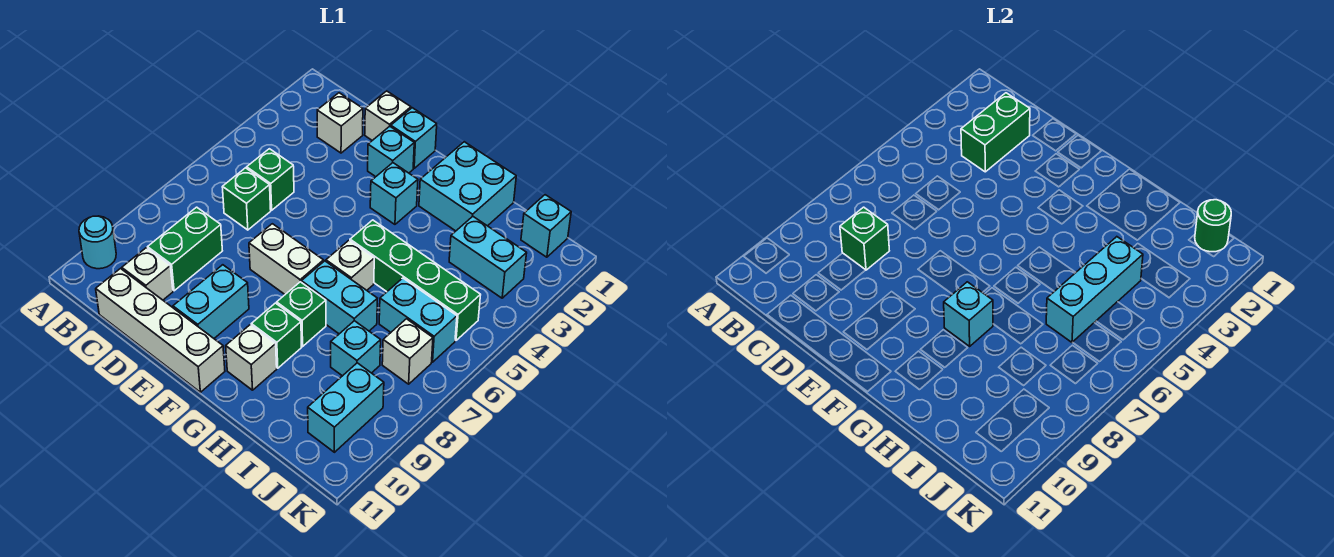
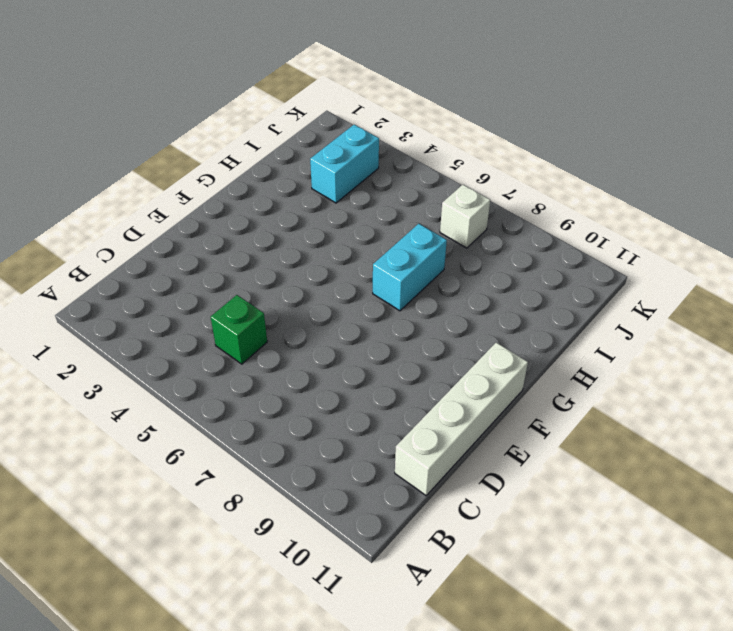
none -> cyan 1x1 round brick [79,216,116,269]
none -> white 1x1 brick [317,93,363,153]
none -> green 1x1 brick [222,168,271,230]
none -> green 1x2 brick [148,207,222,291]

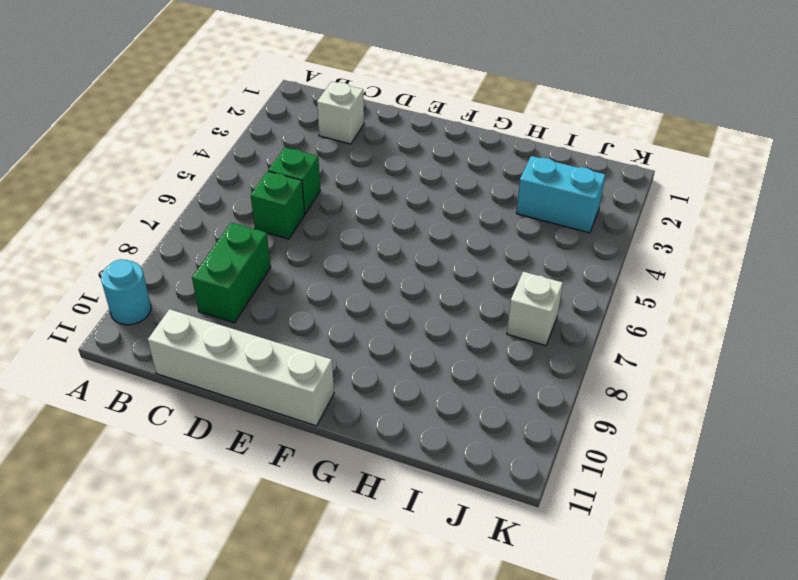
none -> white 1x1 brick [122,248,173,300]
none -> white 1x1 brick [365,91,411,140]
none -> cyan 1x1 brick [391,108,437,168]
none -> cyan 1x1 brick [368,126,414,177]

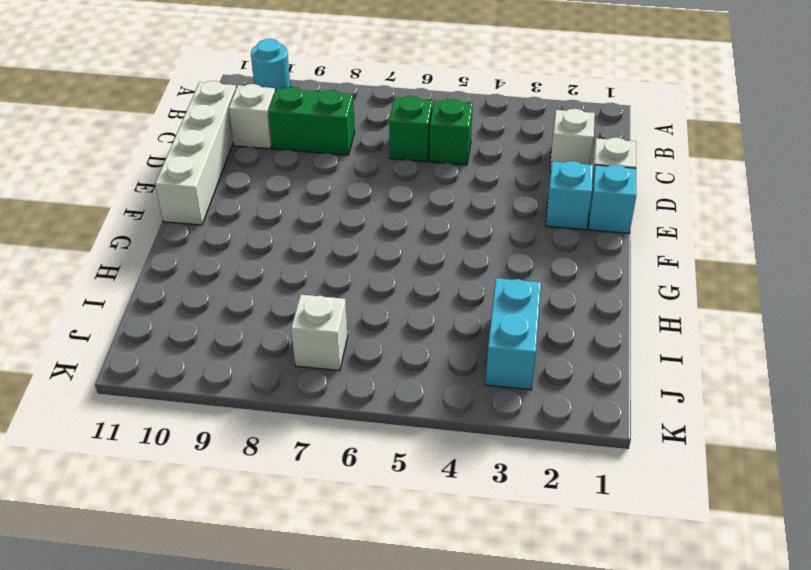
none -> white 1x2 brick [249,224,324,294]
none -> cyan 1x2 brick [173,265,249,338]
none -> cyan 1x1 brick [370,163,418,224]
none -> cyan 2x2 brick [419,142,516,231]

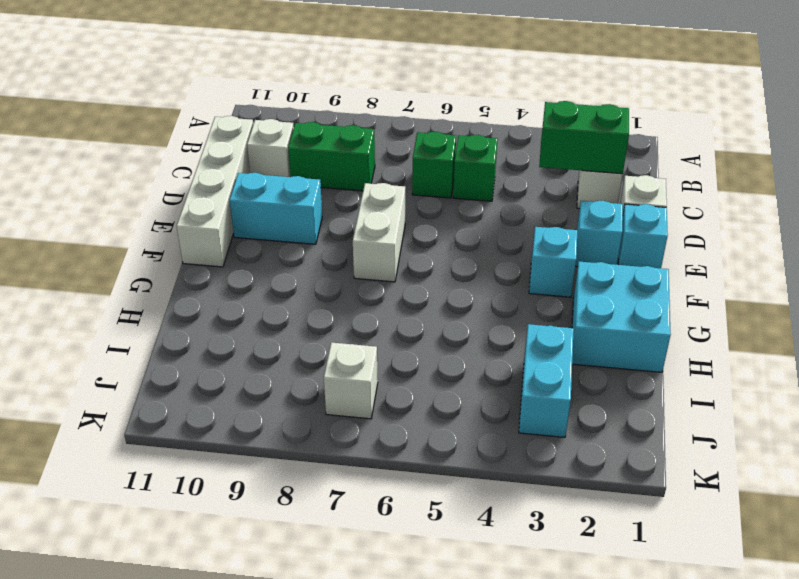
none -> cyan 1x1 round brick [79,216,116,269]
none -> green 1x4 brick [350,220,480,340]
none -> white 1x1 brick [326,241,374,290]
none -> cyan 1x2 brick [302,261,377,334]

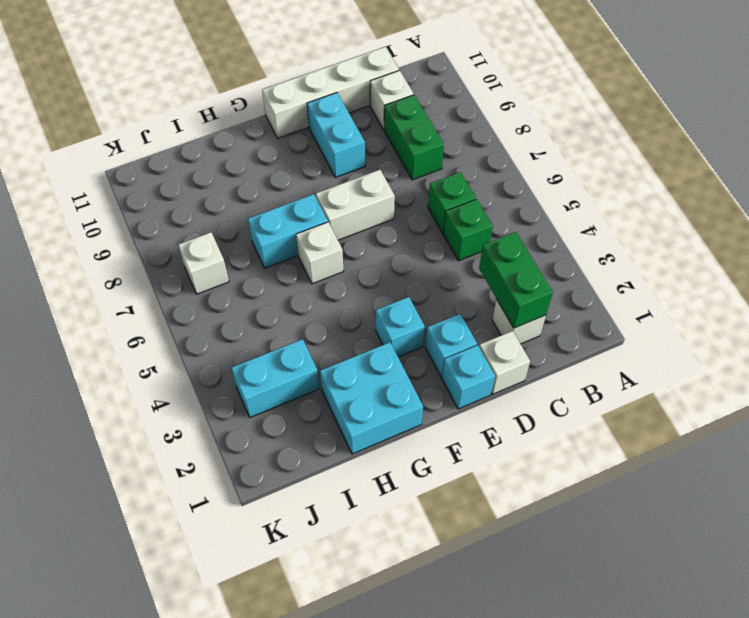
none -> cyan 1x1 round brick [79,216,116,269]
none -> green 1x4 brick [350,220,480,340]
none -> green 1x1 brick [277,282,326,346]
none -> green 1x1 brick [251,303,301,368]

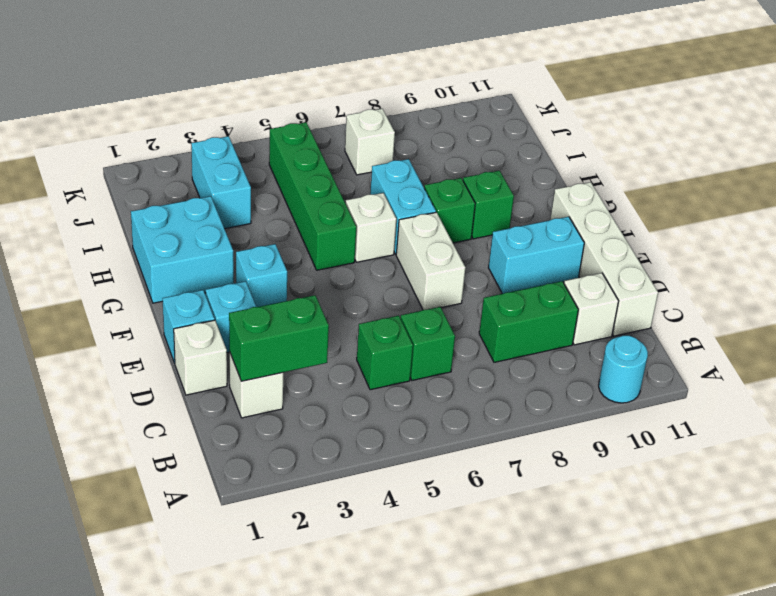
none -> white 1x1 brick [226,325,277,390]
none -> cyan 1x2 brick [379,278,457,362]
none -> cyan 1x1 brick [331,321,381,376]
none -> cyan 1x1 brick [521,195,571,257]

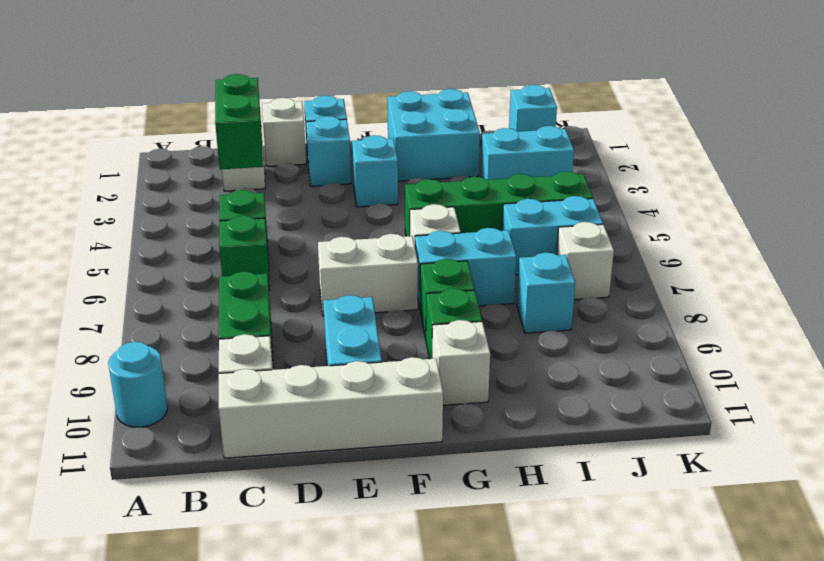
none -> cyan 1x2 brick [308,363,384,452]
none -> green 1x1 brick [840,207,889,270]
none -> cyan 1x1 brick [944,282,993,346]
none -> cyan 1x3 brick [1046,237,1143,342]

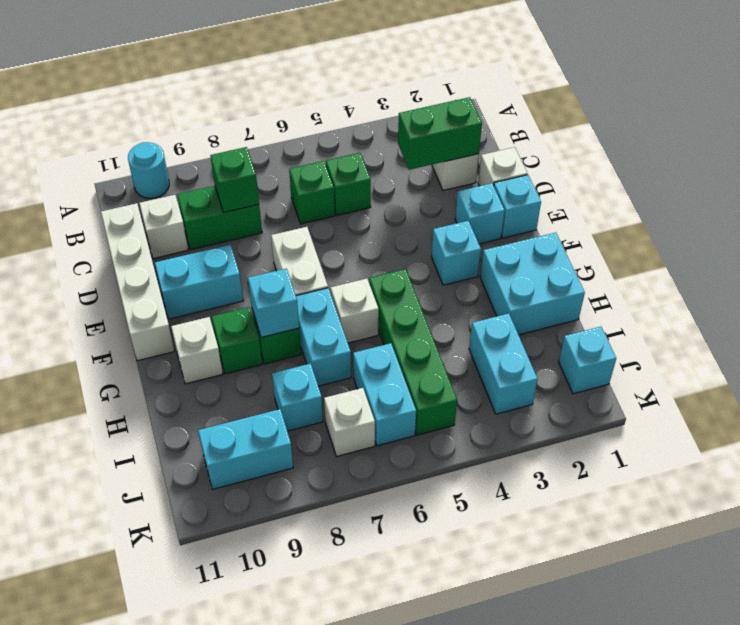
none -> cyan 1x3 brick [1046,237,1143,342]
none -> green 1x1 round brick [1195,200,1231,252]

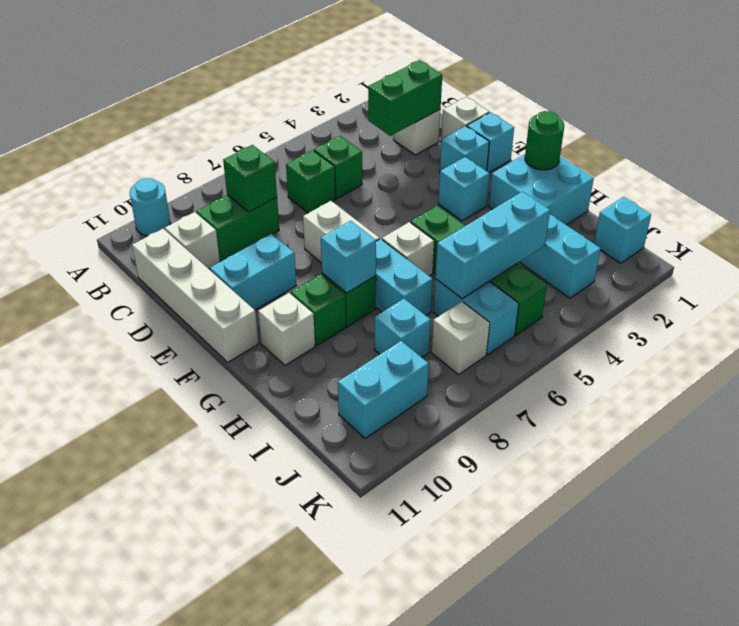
green 1x1 round brick [525,111,564,170] -> green 1x1 round brick moved to [1195,200,1231,252]

